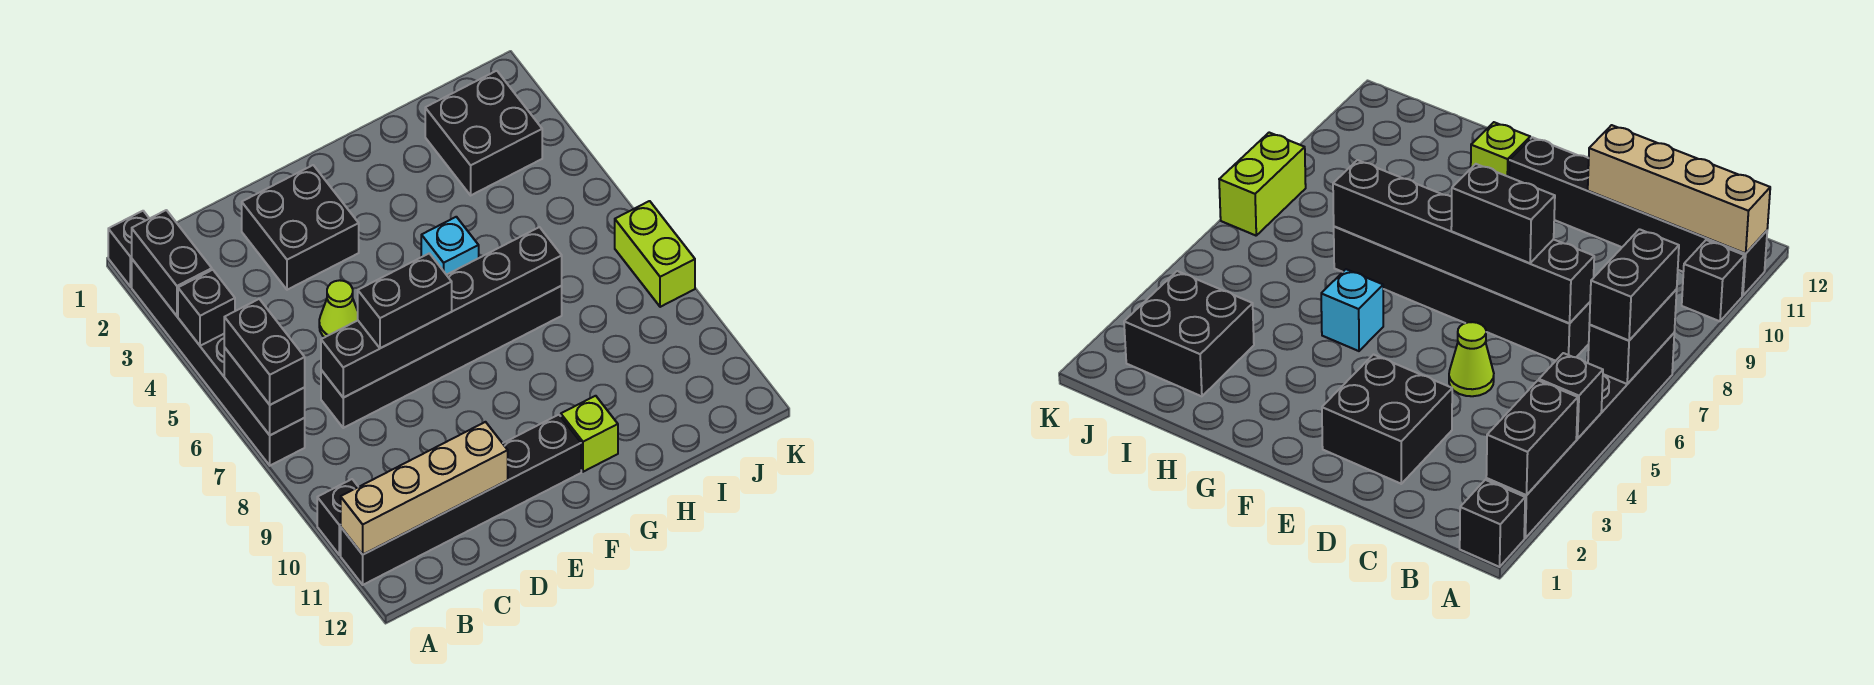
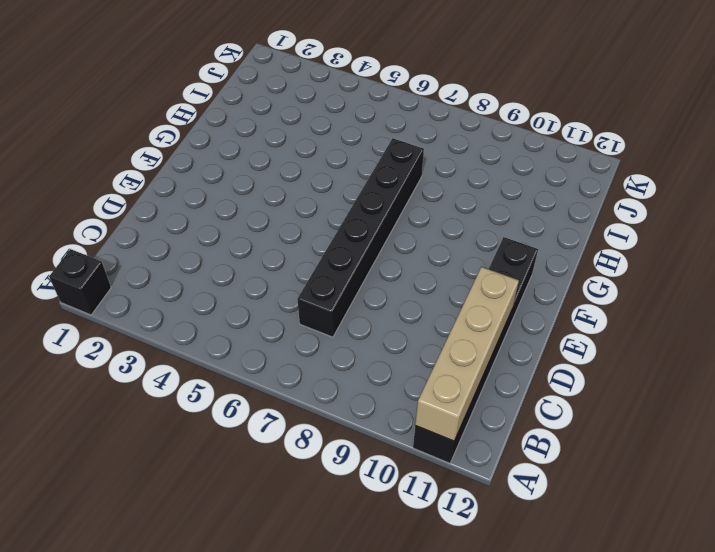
none -> black 1x6 brick [132,259,305,466]
none -> black 1x1 brick [317,479,358,555]
none -> black 2x2 brick [242,165,359,290]

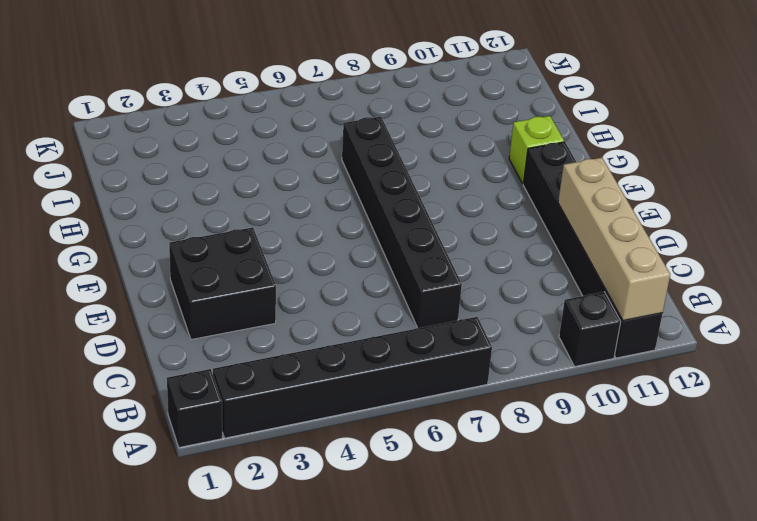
none -> lime 1x1 cone [319,280,358,337]
none -> cyan 1x1 brick [421,217,479,275]
none -> black 2x2 brick [425,71,542,195]

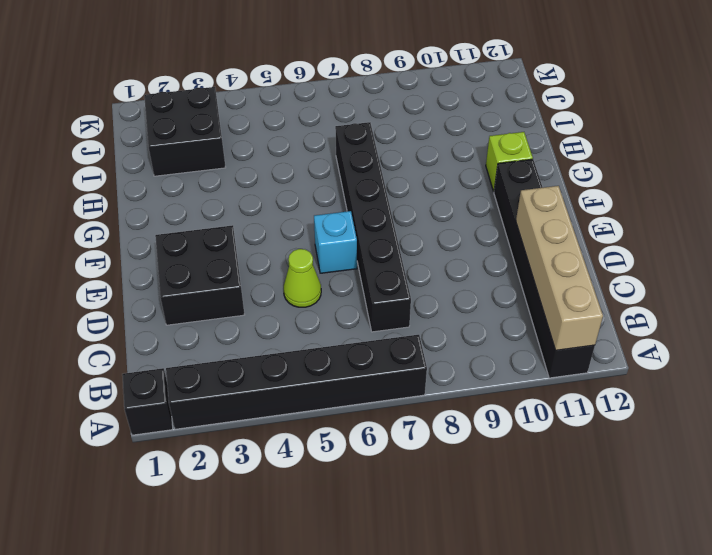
cyan 1x1 brick [314,211,357,273] -> cyan 1x1 brick moved to [421,217,479,275]
none -> black 1x1 brick [317,479,358,555]
none -> lime 1x2 brick [615,201,695,307]
none -> black 1x2 brick [132,210,212,316]

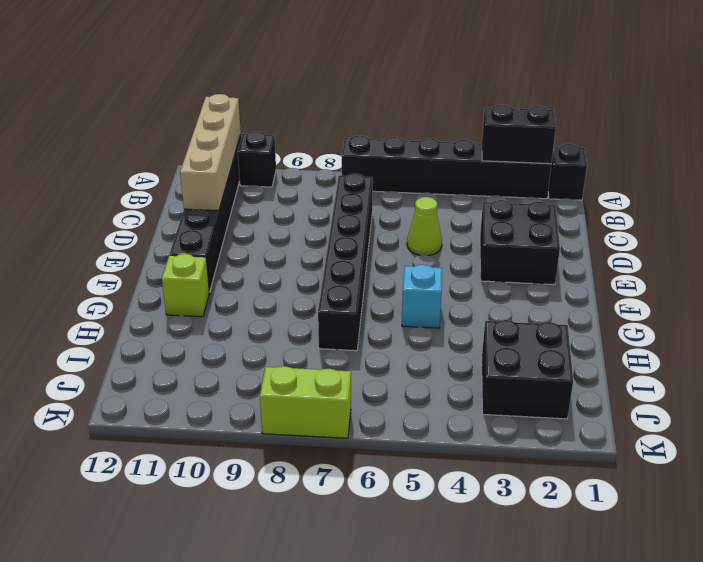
none -> black 1x1 brick [178,270,235,346]
none -> black 1x2 brick [224,347,305,435]
none -> black 1x6 brick [321,227,562,398]

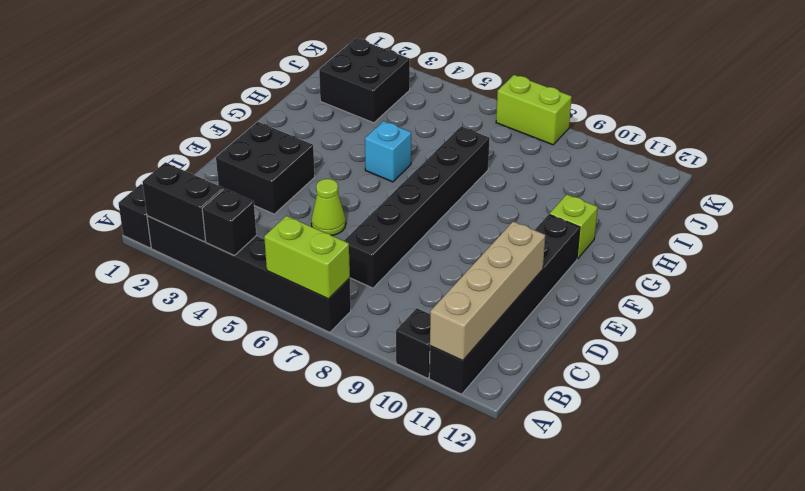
lime 1x2 brick [264,216,350,299] -> black 1x2 brick [224,347,305,435]
none -> black 1x6 brick [321,227,562,398]
none -> black 1x2 brick [224,299,305,405]
none -> black 1x2 brick [358,253,452,348]

